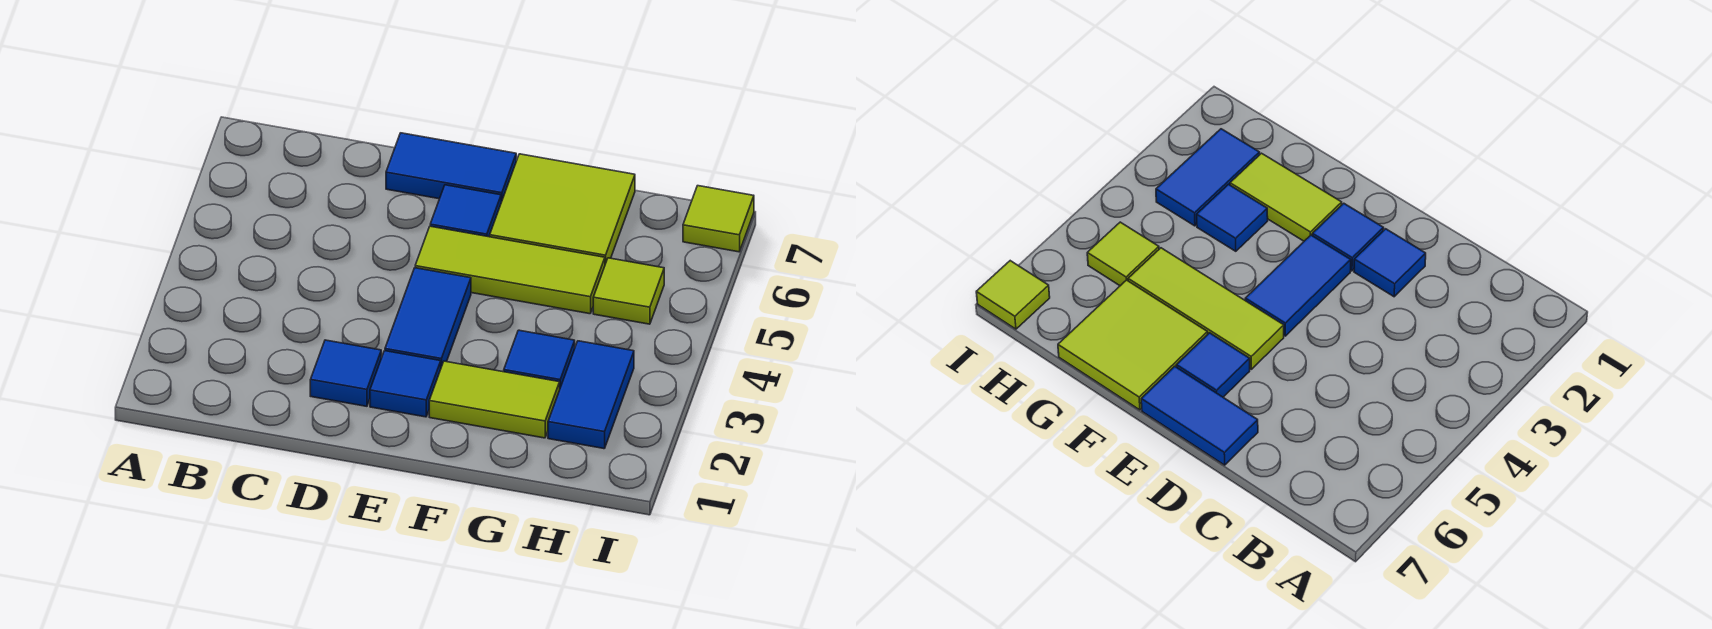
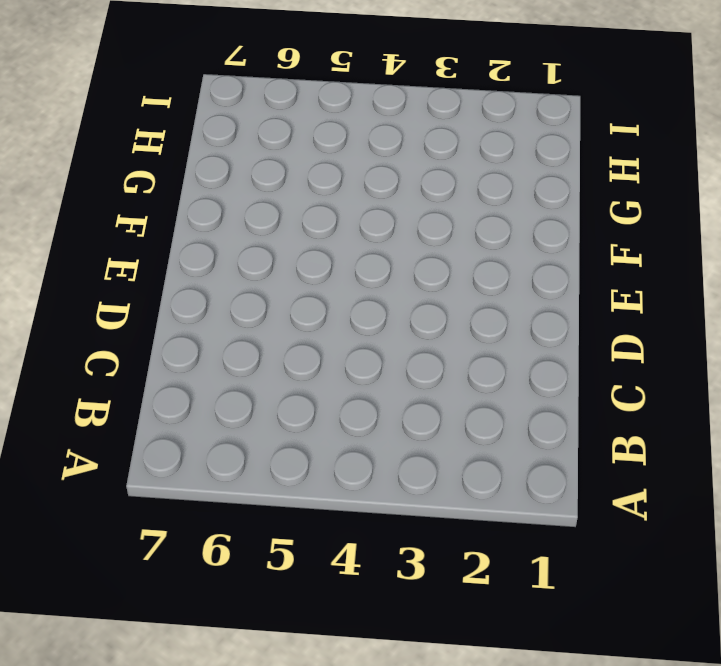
none -> blue 1x1 tile [310,340,381,406]
none -> blue 1x2 tile [386,133,516,202]
none -> blue 1x1 tile [370,351,441,417]

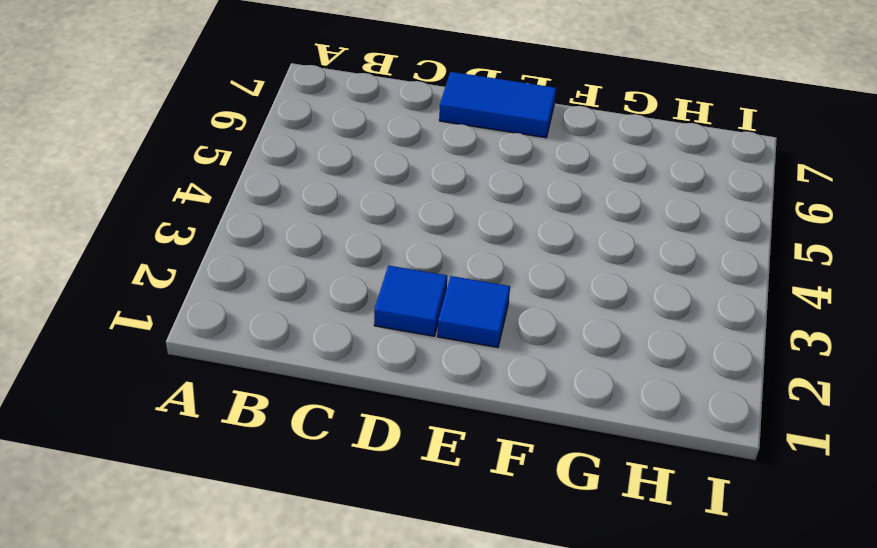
none -> blue 1x2 tile [385,268,471,367]
none -> lime 1x3 tile [415,226,605,314]
none -> blue 1x1 tile [430,185,501,237]

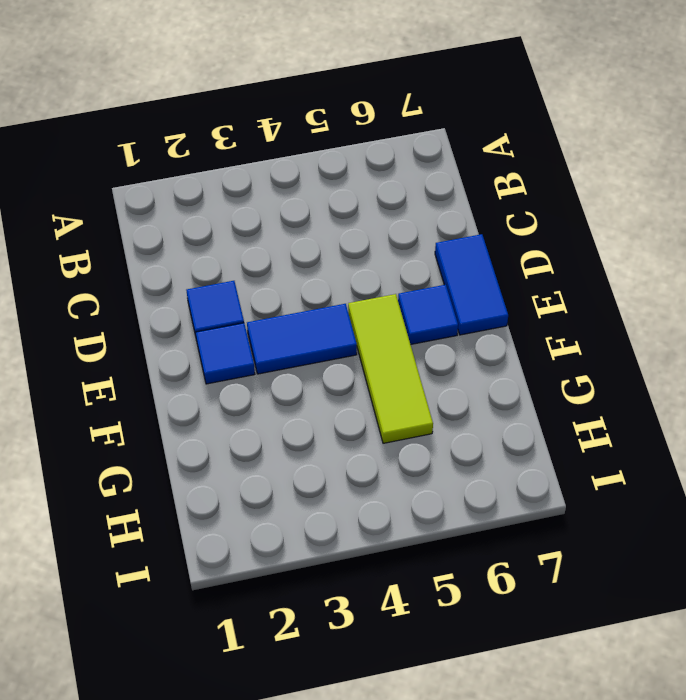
none -> lime 1x2 tile [429,361,560,438]
none -> lime 2x2 tile [490,154,635,264]
none -> blue 1x1 tile [504,330,575,387]

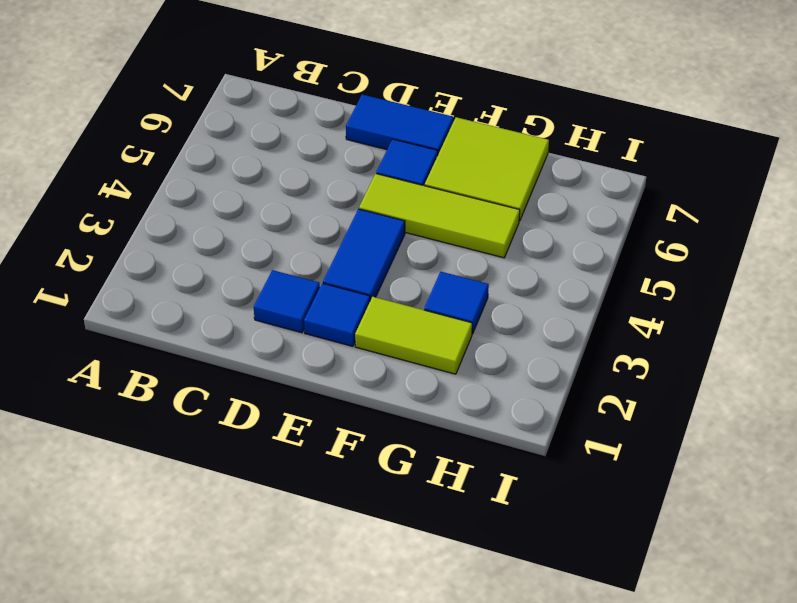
none -> blue 1x2 tile [548,341,634,449]
none -> lime 1x1 tile [593,258,664,324]
none -> lime 1x1 tile [683,186,754,252]

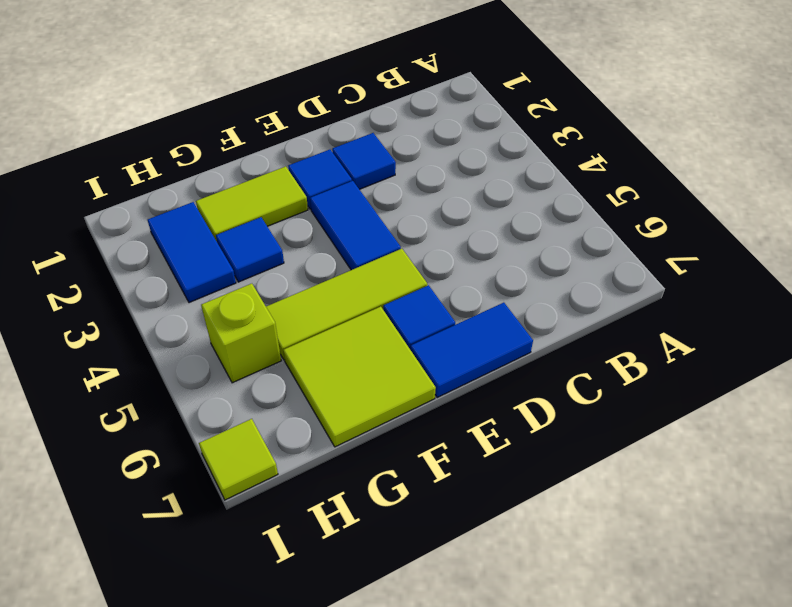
lime 1x1 brick [201,284,281,383] -> lime 1x1 tile [593,258,664,324]

